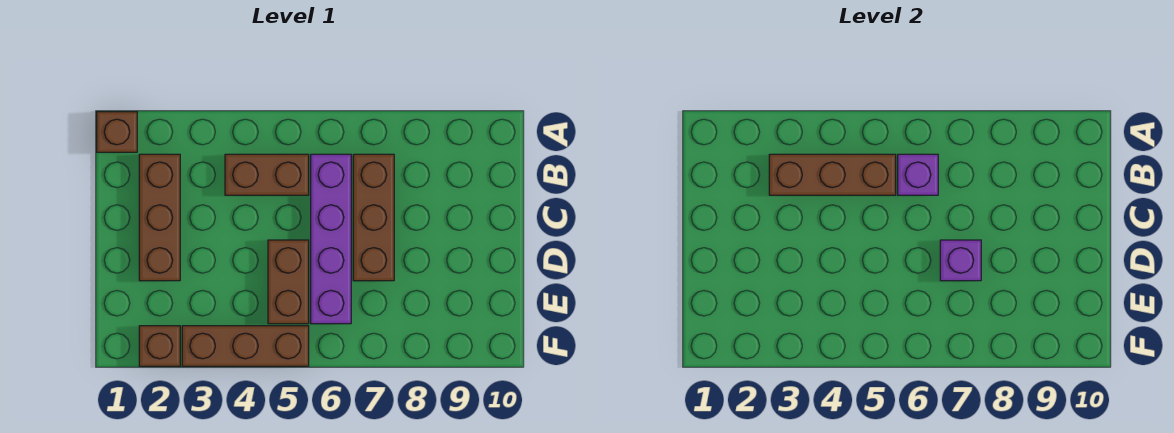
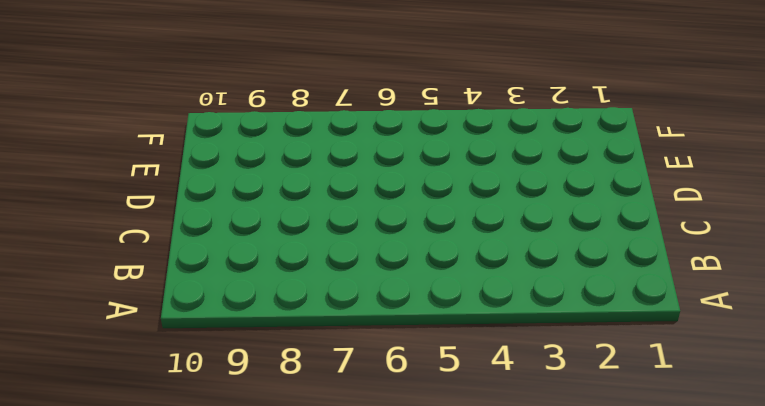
none -> brown 1x1 brick [97,112,137,152]
none -> brown 1x3 brick [139,154,180,281]

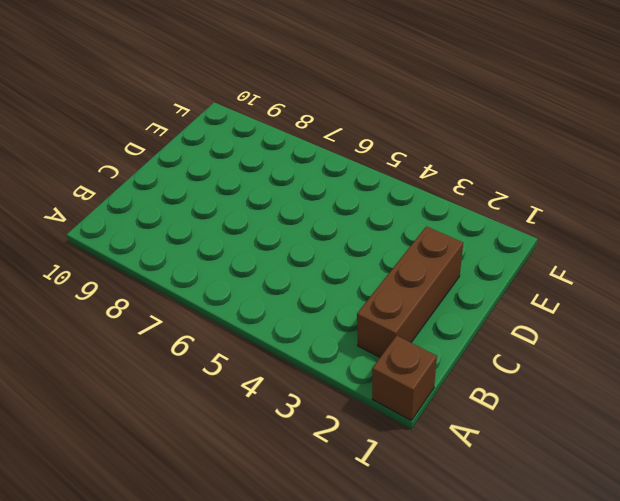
none -> brown 1x2 brick [225,154,309,195]
none -> purple 1x4 brick [311,154,351,324]

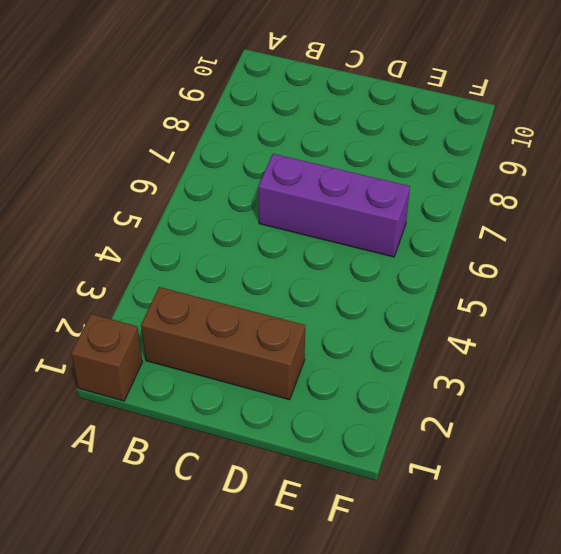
purple 1x3 brick [258,154,410,257] -> purple 1x4 brick [311,154,351,324]
none -> brown 1x2 brick [225,154,309,195]
none -> brown 1x3 brick [353,154,394,281]

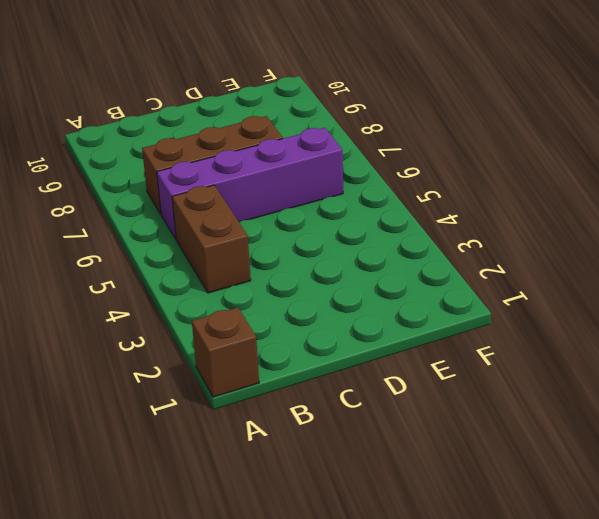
none -> brown 1x3 brick [139,154,180,281]
none -> brown 1x2 brick [268,240,309,324]

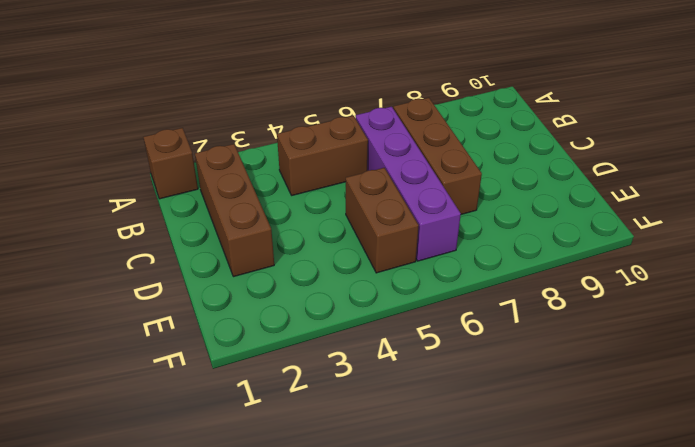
none -> brown 1x1 brick [139,326,180,366]
none -> brown 1x3 brick [182,326,309,366]

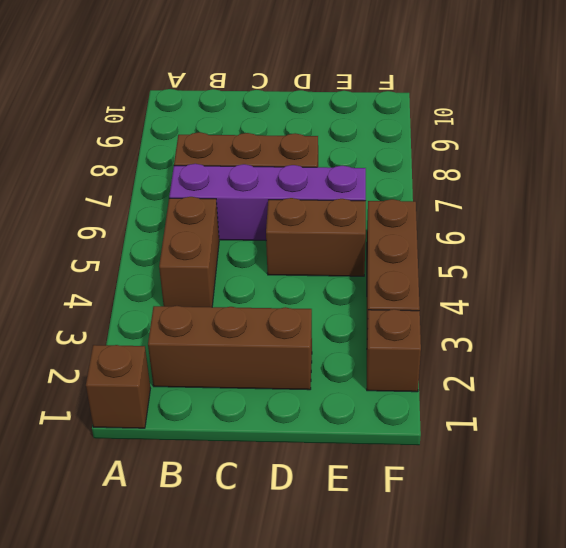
none -> brown 1x3 brick [769,154,896,195]
none -> purple 1x1 brick [898,154,938,195]

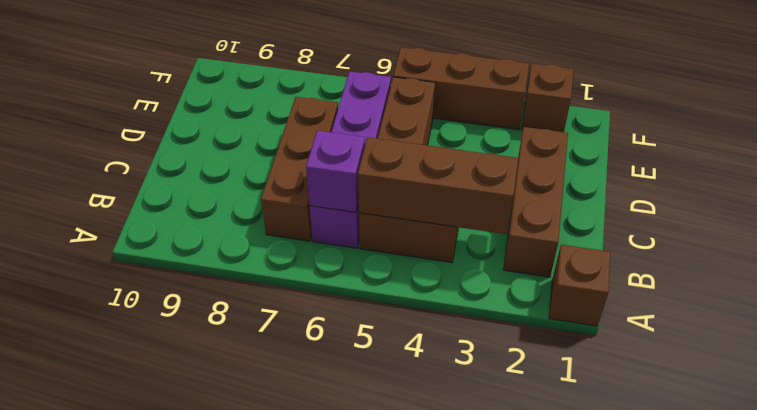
none -> purple 1x1 brick [940,240,981,281]

